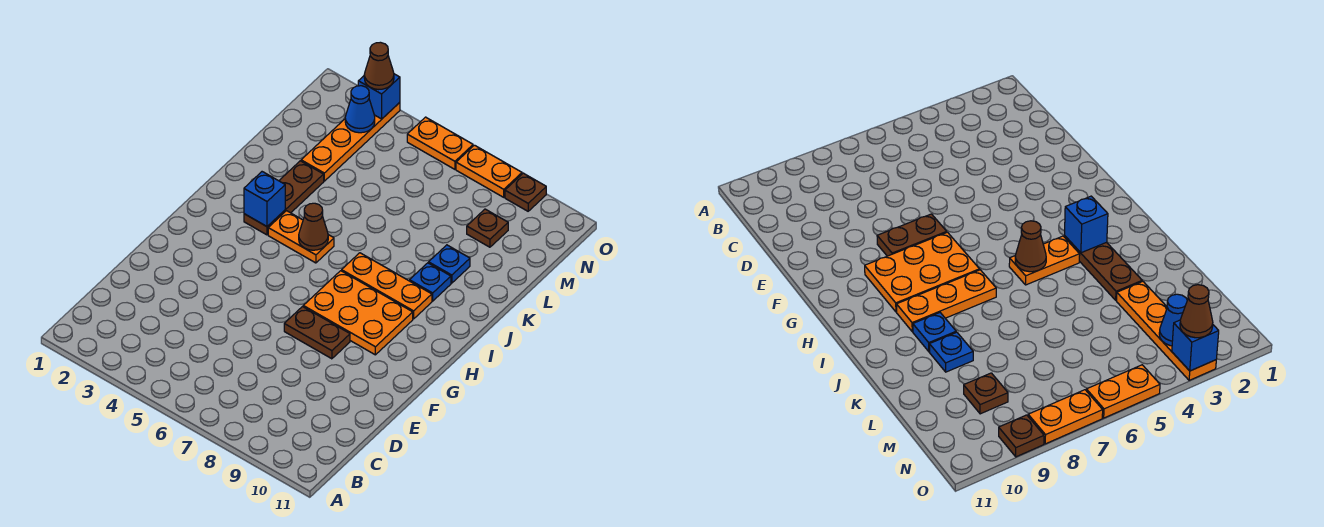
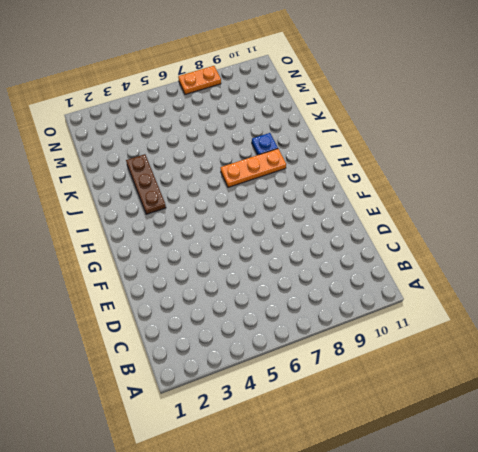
none -> brown 1x2 plate [284,307,350,359]
none -> orange 2x3 plate [303,271,413,355]
none -> orange 1x2 plate [268,211,334,263]

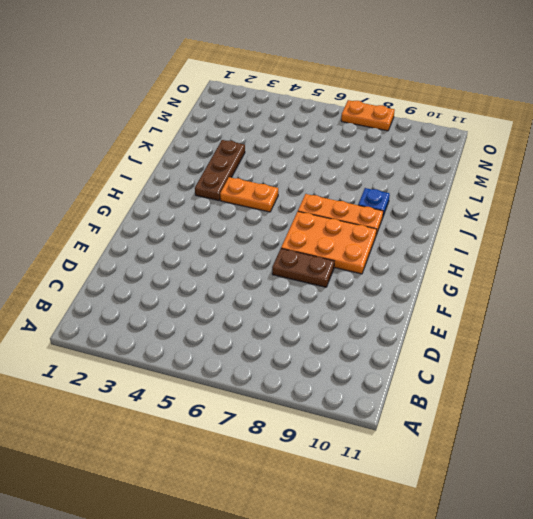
none -> blue 1x1 plate [429,245,470,283]
none -> orange 1x4 plate [301,103,400,181]
none -> brown 1x1 plate [467,209,508,247]

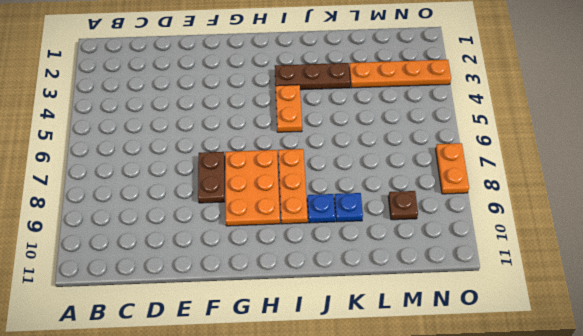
none -> orange 1x2 plate [407,117,473,169]
none -> brown 1x1 plate [505,173,546,211]
none -> blue 1x1 brick [244,172,285,226]

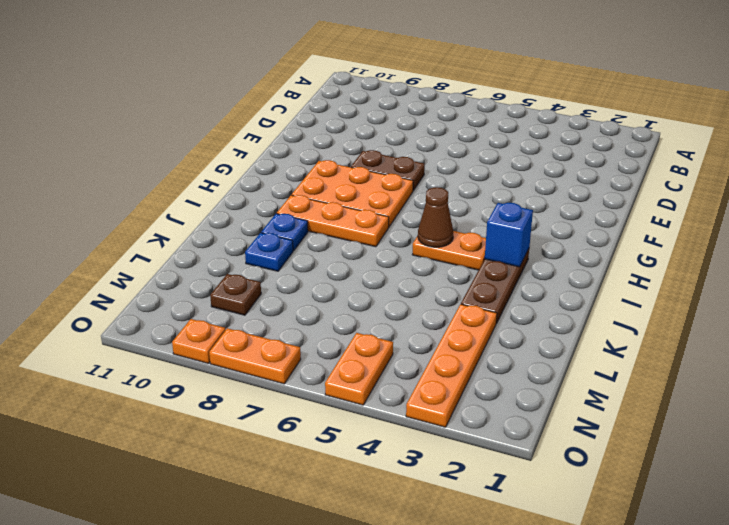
orange 1x2 plate [325,333,393,405] -> orange 1x2 plate turned to [407,117,473,169]
orange 1x1 plate [172,319,226,364] -> brown 1x1 plate [505,173,546,211]
none -> blue 1x1 cone [345,86,375,133]
none -> blue 1x1 brick [358,74,400,119]
none -> brown 1x1 cone [364,42,394,90]

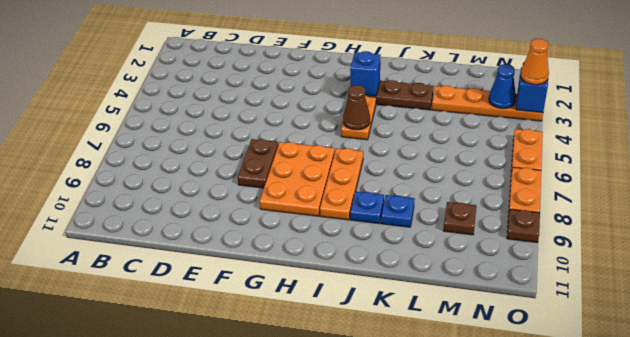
orange 1x1 cone [521,39,549,85] -> brown 1x1 cone [364,42,394,90]

